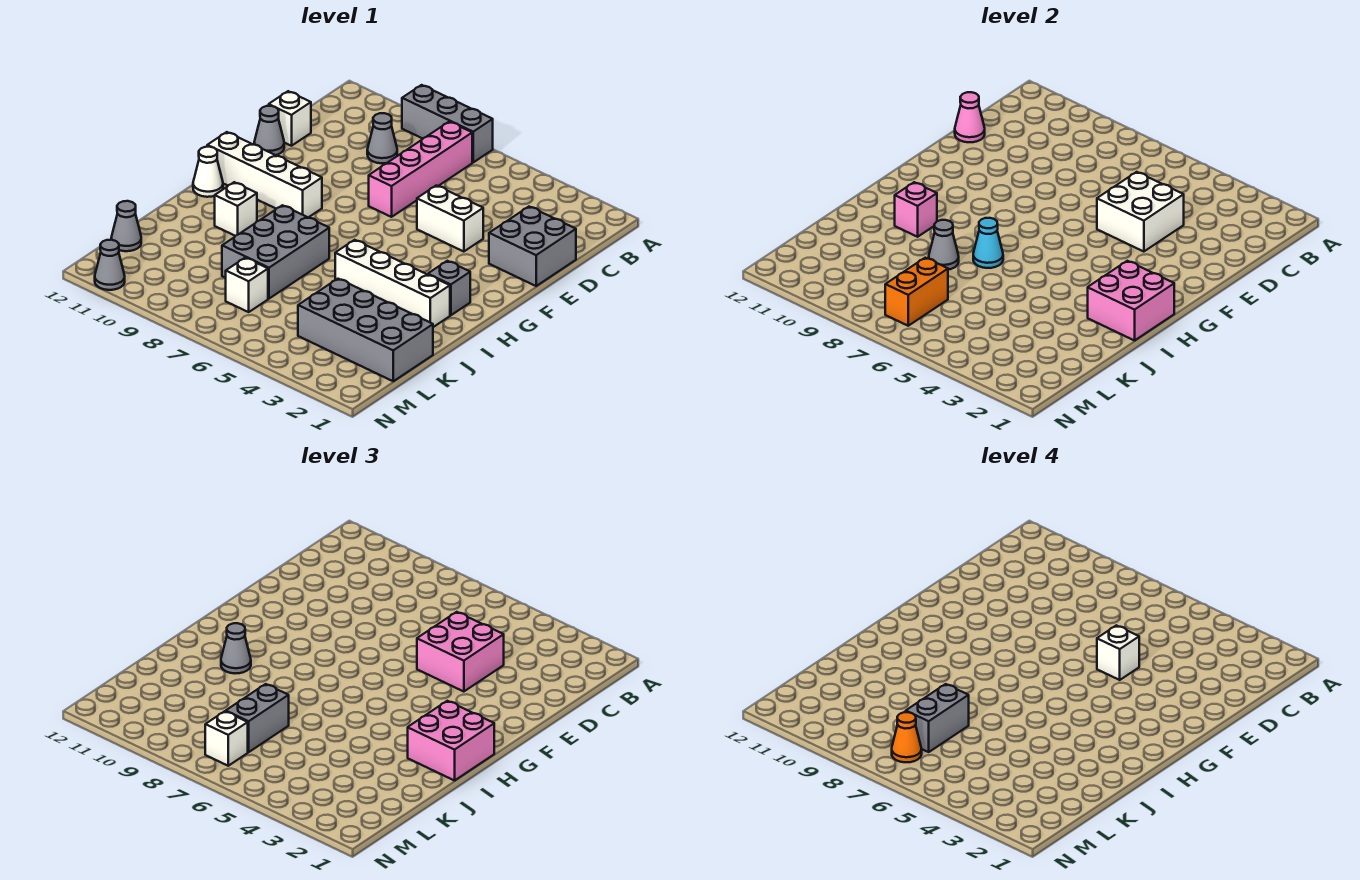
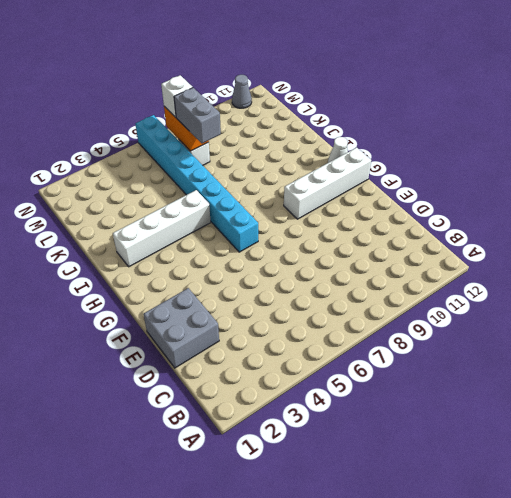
cyan 1x8 brick [135,115,258,252] -> none
none -> grey 1x3 brick [402,85,493,162]
none -> pink 1x4 brick [369,122,472,217]
none -> grey 1x1 cone [367,113,397,163]
none -> white 1x1 brick [269,91,311,146]

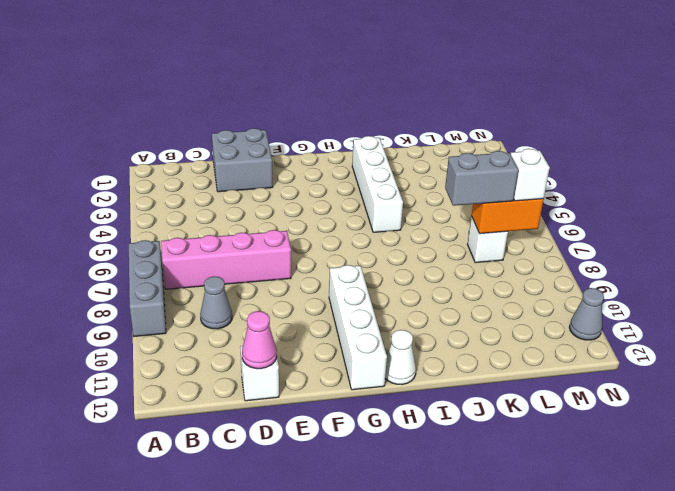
none -> white 1x2 brick [417,185,483,252]
none -> grey 1x1 cone [254,106,284,155]
none -> grey 1x1 brick [428,261,470,315]
none -> grey 2x3 brick [222,205,329,299]

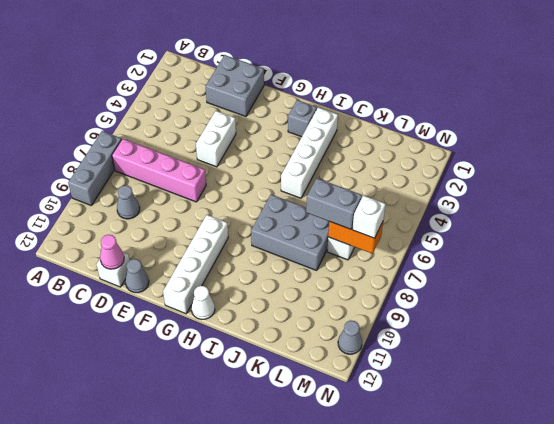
none -> white 1x1 brick [215,182,257,236]
none -> grey 2x4 brick [298,279,433,381]
none -> grey 1x1 cone [111,201,141,251]
none -> white 2x2 brick [1097,172,1184,252]

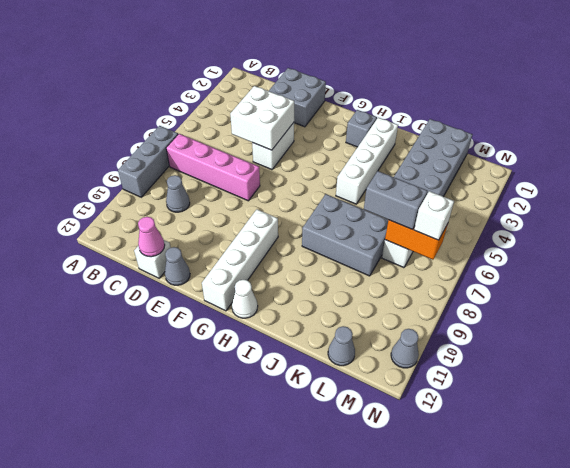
none -> white 1x1 brick [215,182,257,236]
none -> pink 2x2 brick [1088,261,1174,341]
none -> cyan 1x1 cone [973,218,1003,268]
none -> pink 1x1 brick [895,182,937,237]

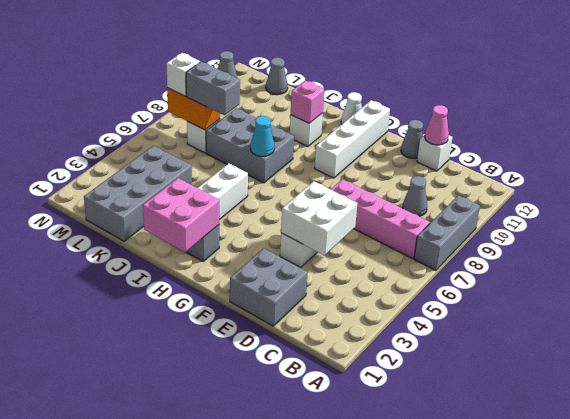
none -> grey 1x1 cone [929,220,959,270]
none -> pink 2x2 brick [417,612,504,692]
none -> pink 2x2 brick [408,701,494,781]
none -> grey 1x1 cone [221,623,251,673]

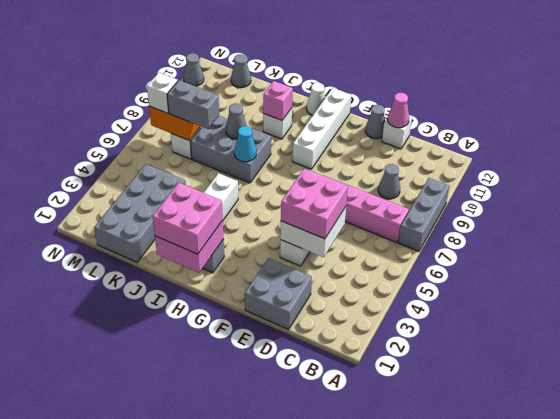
none -> grey 1x1 cone [221,623,251,673]
none -> white 1x1 brick [1097,625,1139,680]
none -> grey 1x2 brick [906,684,969,752]
none -> orange 1x1 cone [892,712,922,762]

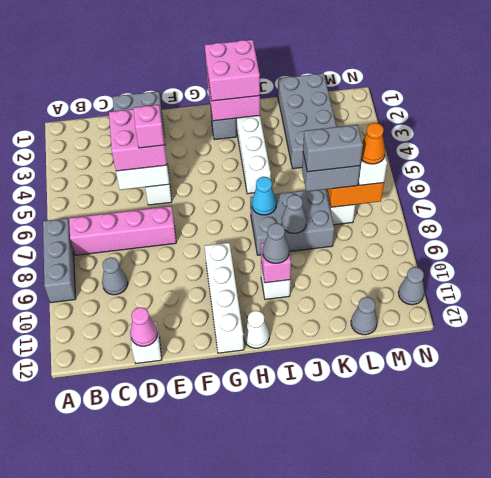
pink 1x1 brick [134,105,164,148] -> white 1x1 brick [1097,625,1139,680]
none -> grey 1x1 cone [254,106,284,155]

